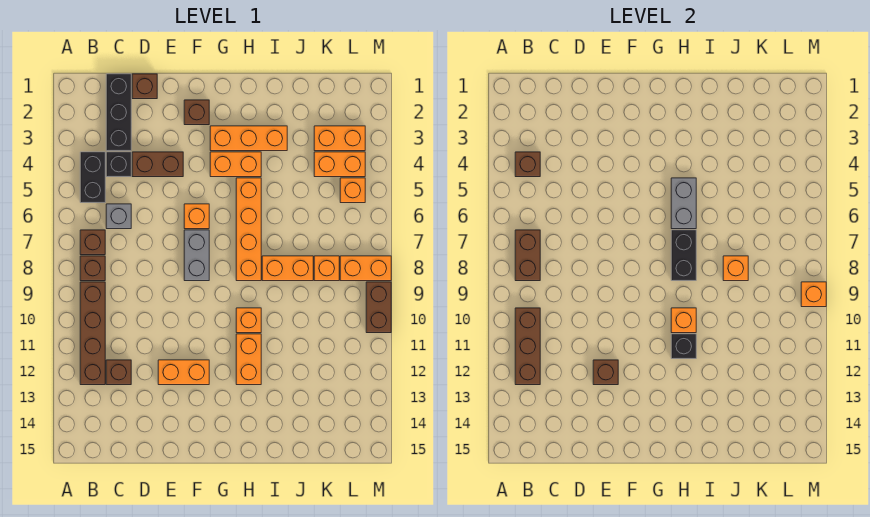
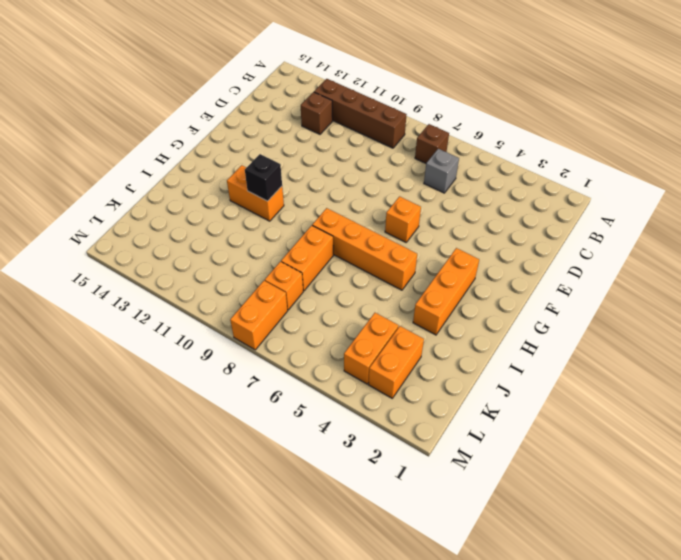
none -> black 1x2 brick [80,152,105,203]
none -> brown 1x1 brick [80,256,105,281]
none -> black 1x3 brick [106,74,131,151]
none -> black 1x1 brick [106,152,131,177]

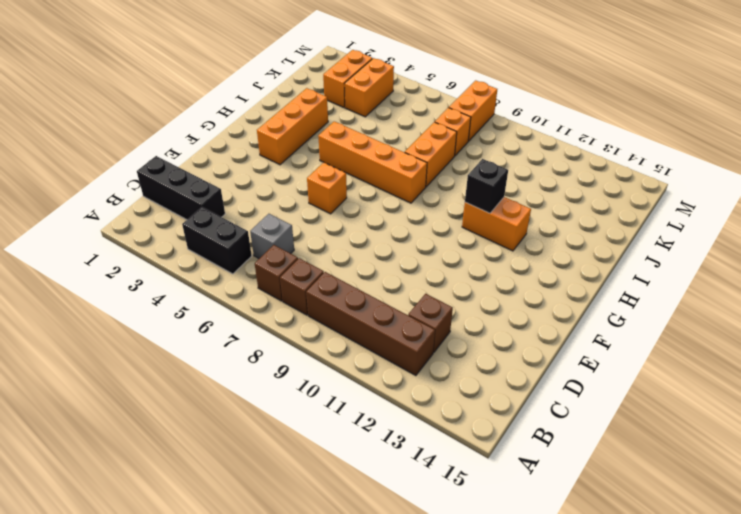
none -> black 1x1 brick [106,152,131,177]
none -> brown 1x1 brick [132,74,157,99]
none -> brown 1x2 brick [132,152,183,177]
none -> orange 1x2 brick [158,360,209,385]

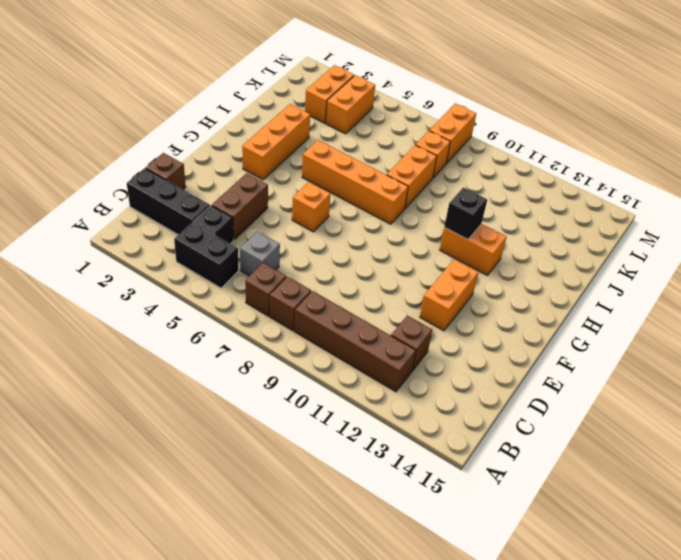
none -> brown 1x1 brick [184,100,209,125]
none -> grey 1x2 brick [184,230,209,281]
none -> orange 1x2 brick [210,152,261,177]
none -> orange 1x1 brick [236,308,261,333]

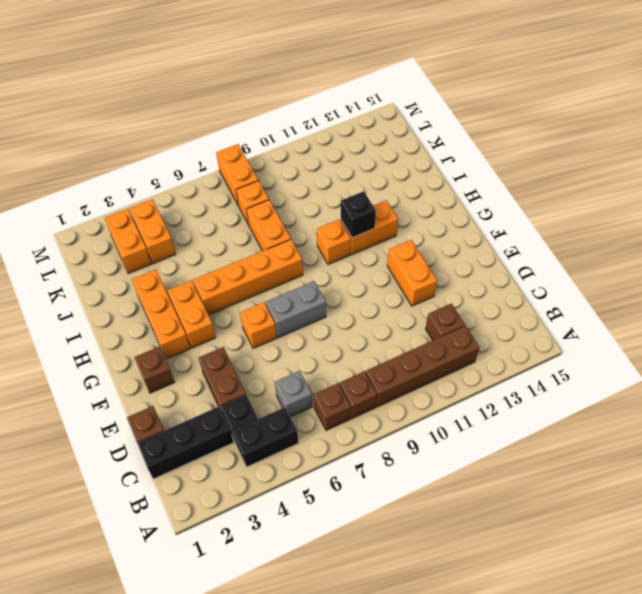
none -> orange 1x1 brick [340,178,365,203]
none -> brown 1x2 brick [366,282,391,333]
none -> brown 1x1 brick [515,152,540,177]
none -> brown 1x2 brick [515,230,540,281]

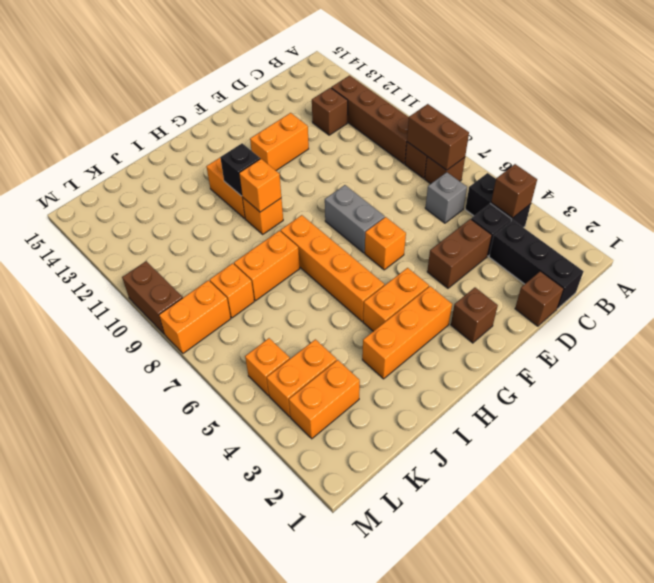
none -> brown 1x3 brick [515,308,540,385]
none -> brown 1x1 brick [593,360,618,385]
none -> grey 1x2 brick [671,178,696,229]
none -> black 1x2 brick [671,230,696,281]

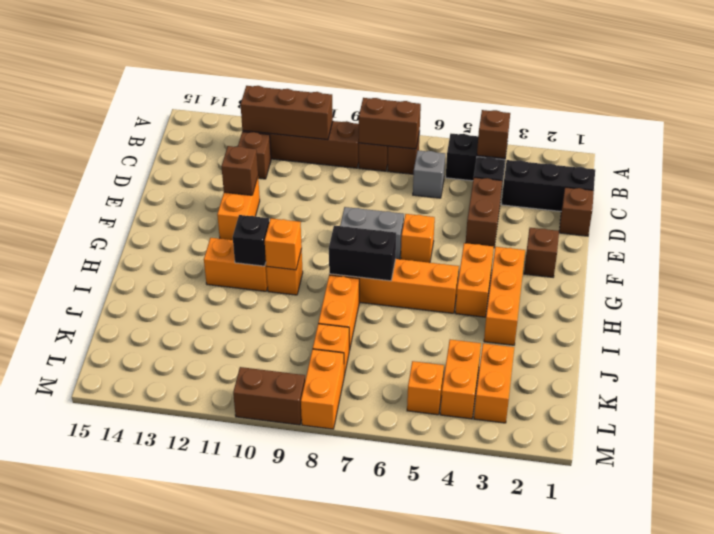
none -> grey 1x2 brick [671,178,696,229]
none -> orange 1x1 brick [723,256,748,281]
none -> orange 1x1 brick [801,282,826,307]

